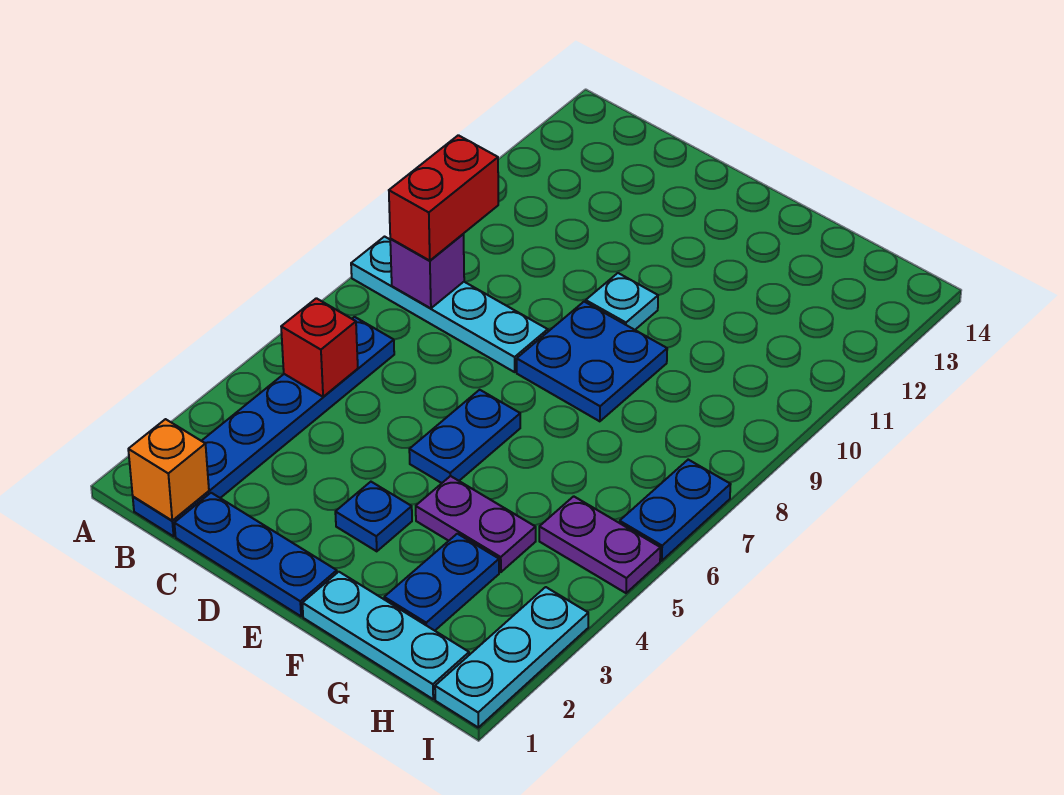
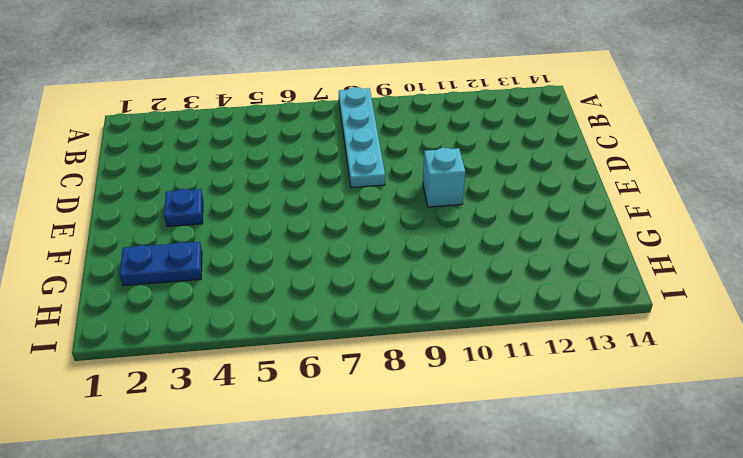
cyan 1x1 brick [423,148,465,207] -> cyan 1x1 plate [586,273,658,330]
none -> blue 1x6 plate [133,317,394,536]
none -> blue 1x3 plate [174,493,337,616]
none -> blue 1x2 plate [409,390,520,483]

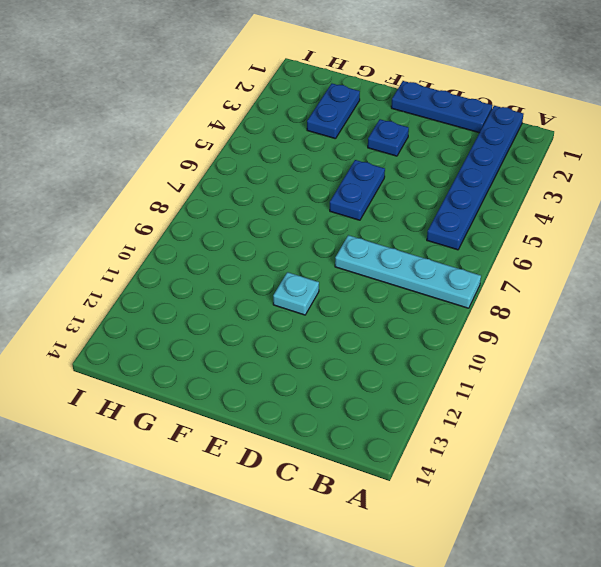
none -> blue 2x2 plate [517,302,667,421]
none -> cyan 1x3 plate [302,572,469,699]
none -> purple 1x2 plate [416,476,536,572]

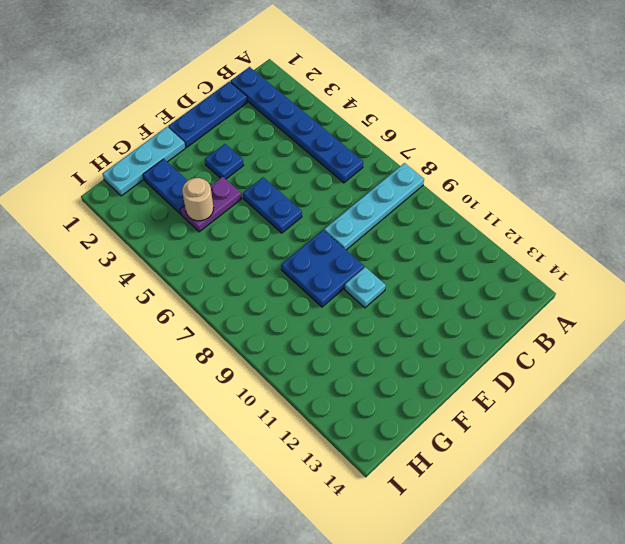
tan 1x1 round brick [182,178,213,221] -> none
none -> purple 1x2 plate [539,496,660,593]
none -> cyan 1x3 plate [435,587,588,727]
none -> blue 1x2 plate [620,460,731,561]

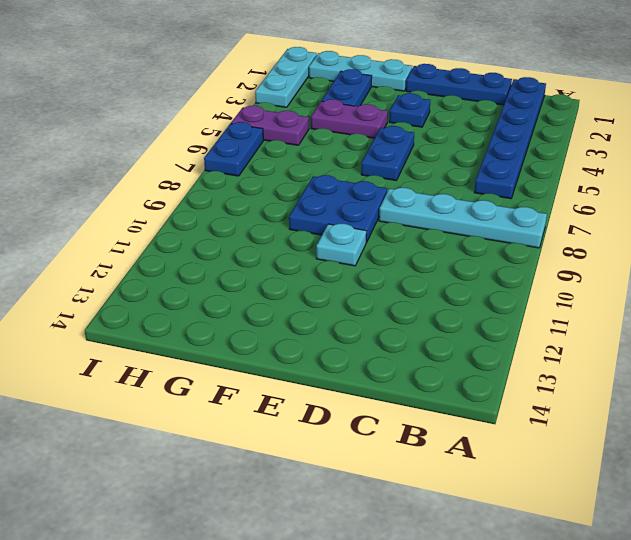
none -> orange 1x1 brick [128,419,209,520]
none -> red 1x1 brick [281,298,358,397]
none -> purple 1x1 brick [390,234,464,308]

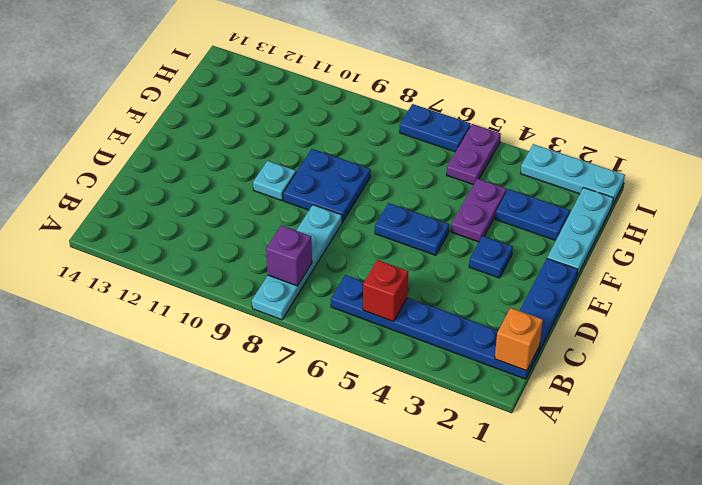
none -> red 1x2 brick [389,135,498,261]

